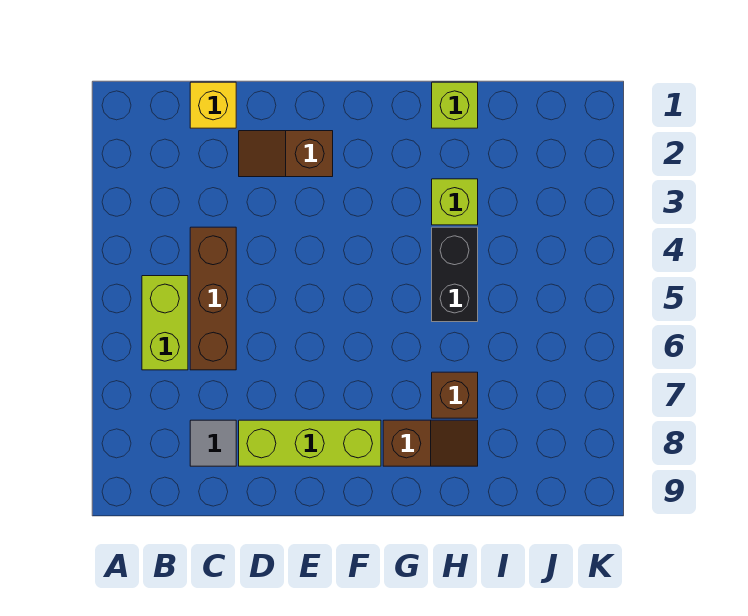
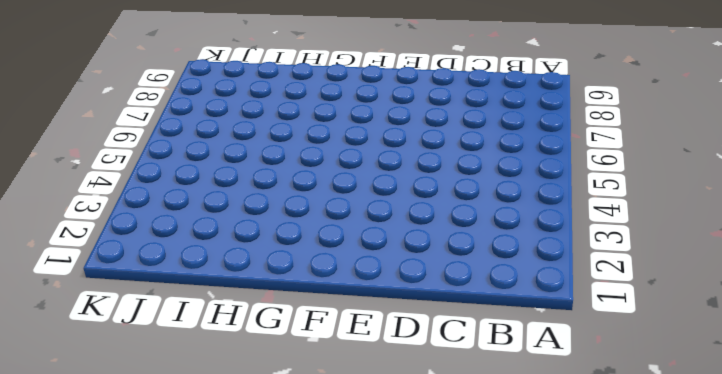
none -> lime 1x2 brick [142,276,188,370]
none -> yellow 1x1 brick [190,82,236,128]

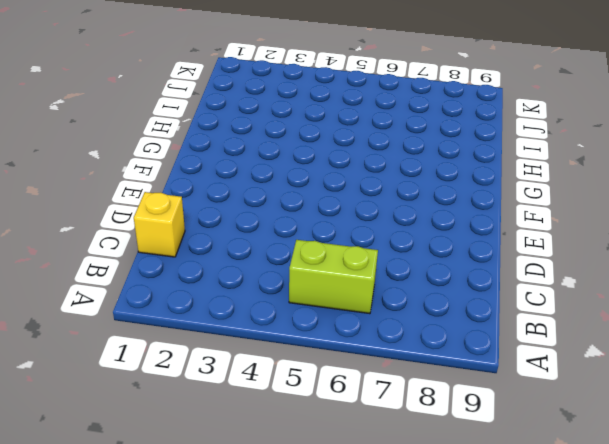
none -> brown 1x3 brick [190,227,236,370]
none -> grey 1x1 tile [190,420,236,466]

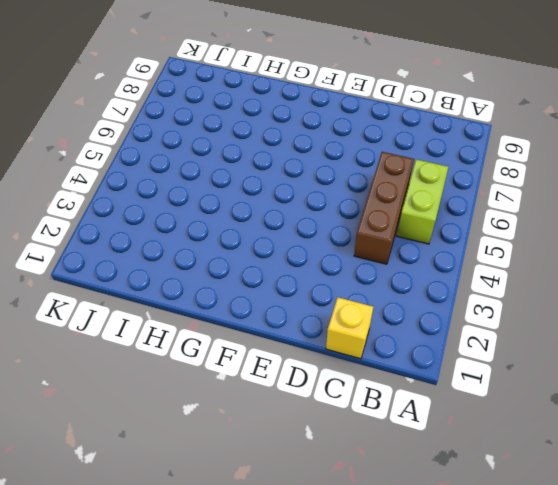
none -> grey 1x1 tile [190,420,236,466]
none -> brown 1x2 slope [239,131,333,177]

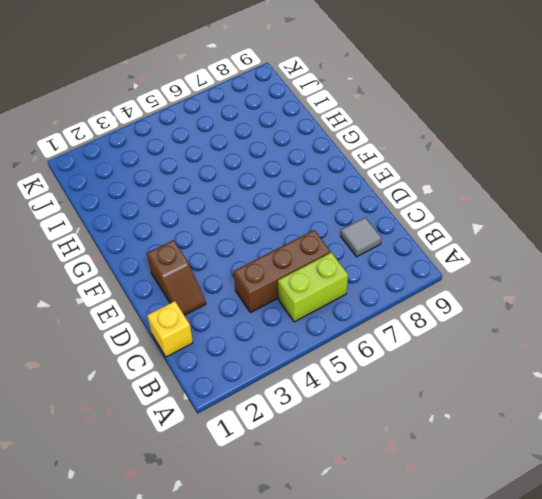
none -> lime 1x3 brick [239,420,381,466]
none -> brown 1x2 slope [383,420,478,466]

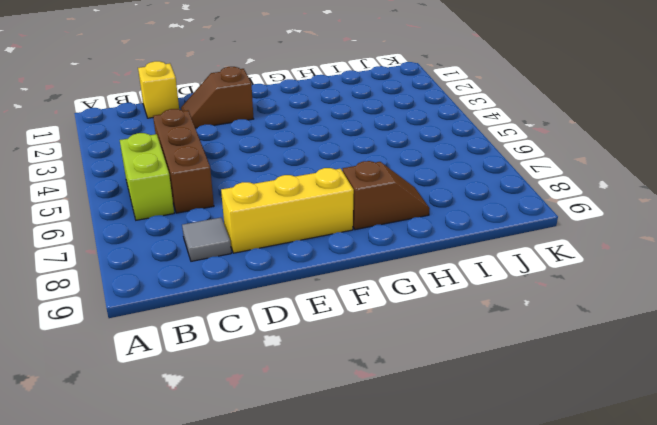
yellow 1x3 brick [221,168,354,253] -> lime 1x3 brick [239,420,381,466]
none -> lime 1x1 brick [432,82,478,128]
none -> lime 1x1 brick [432,179,478,225]

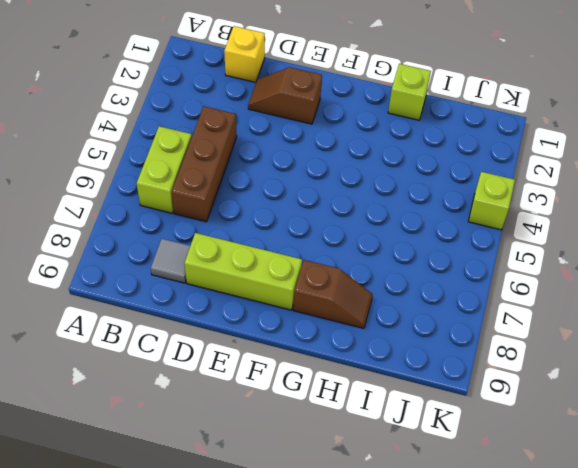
lime 1x1 brick [468,172,515,230] -> lime 1x1 brick moved to [432,179,478,225]
none -> black 1x2 brick [432,227,478,322]
none -> brown 1x1 brick [432,372,478,418]

